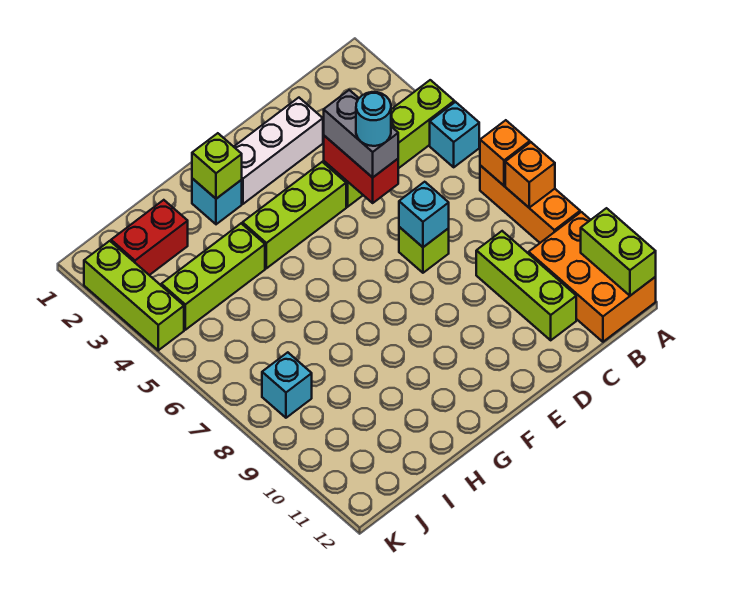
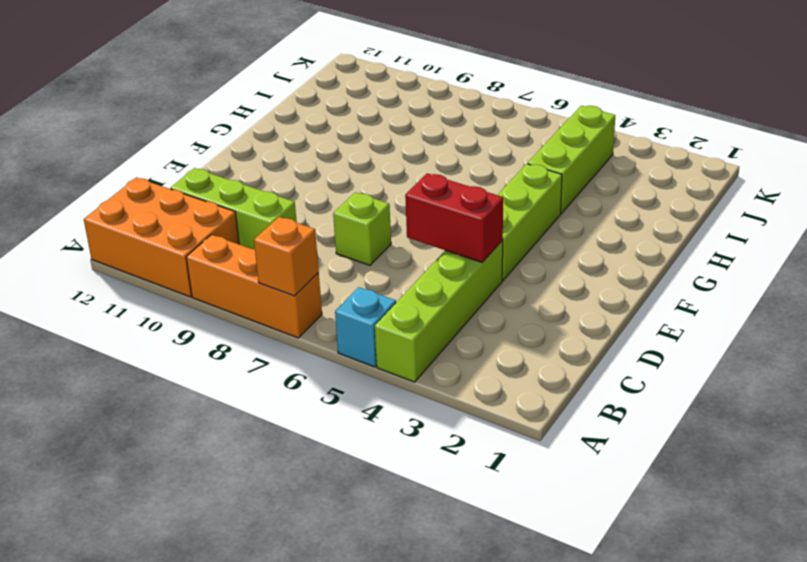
none -> white 1x3 brick [234,98,323,204]
none -> cyan 1x1 brick [192,179,242,224]
none -> red 1x2 brick [111,200,188,275]

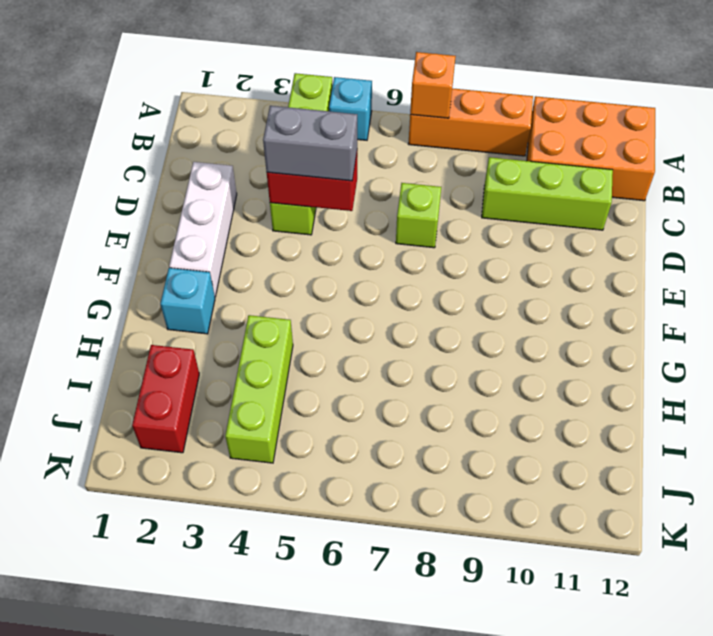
none -> lime 1x3 brick [242,162,346,268]
none -> cyan 1x1 brick [262,352,312,418]
none -> lime 1x3 brick [84,241,184,350]

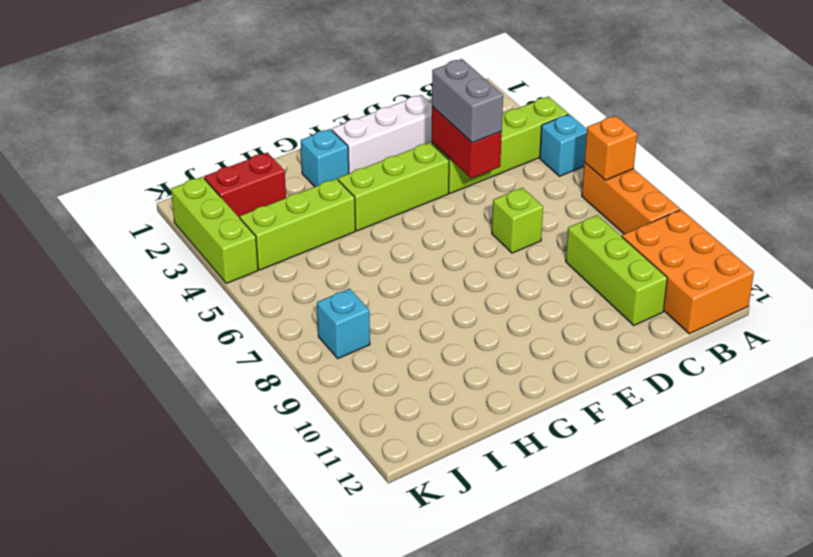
none -> orange 1x1 brick [505,142,555,208]
none -> lime 1x2 brick [581,208,656,296]
none -> cyan 1x1 brick [399,182,449,247]

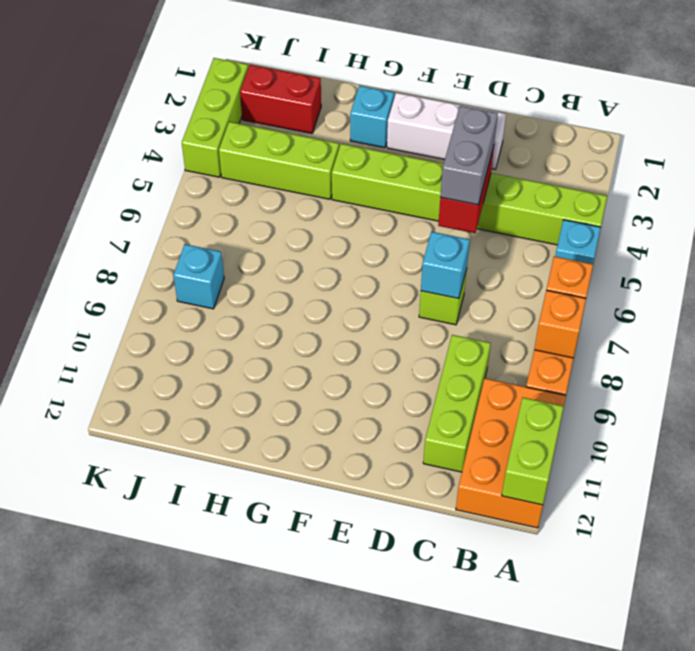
none -> lime 1x1 brick [192,133,242,199]
none -> cyan 1x1 round brick [356,92,391,146]

